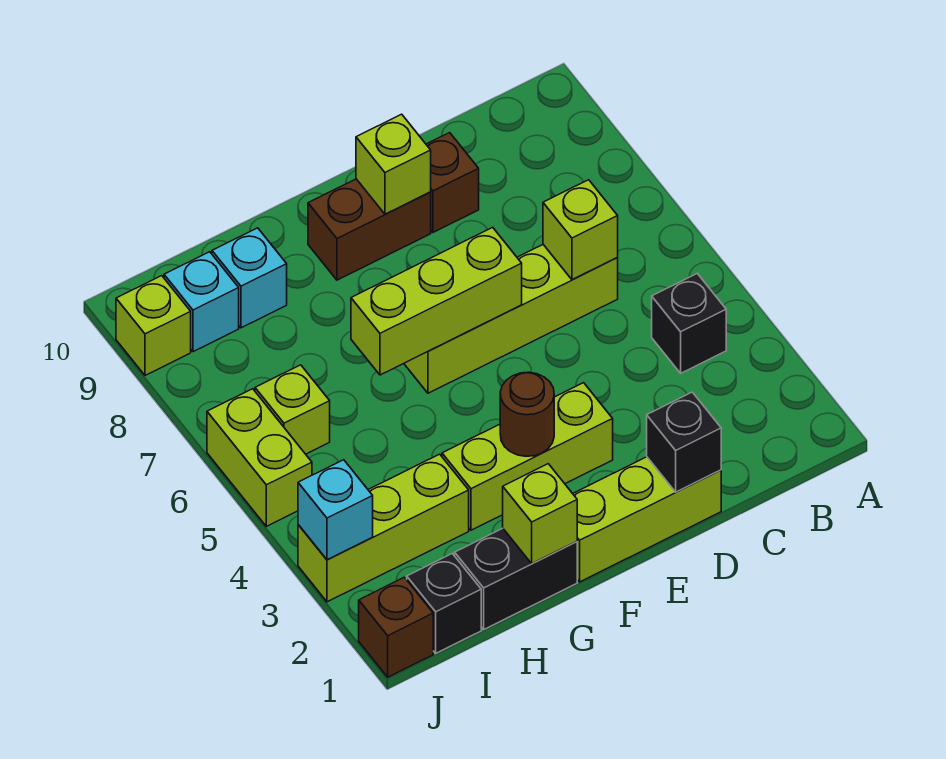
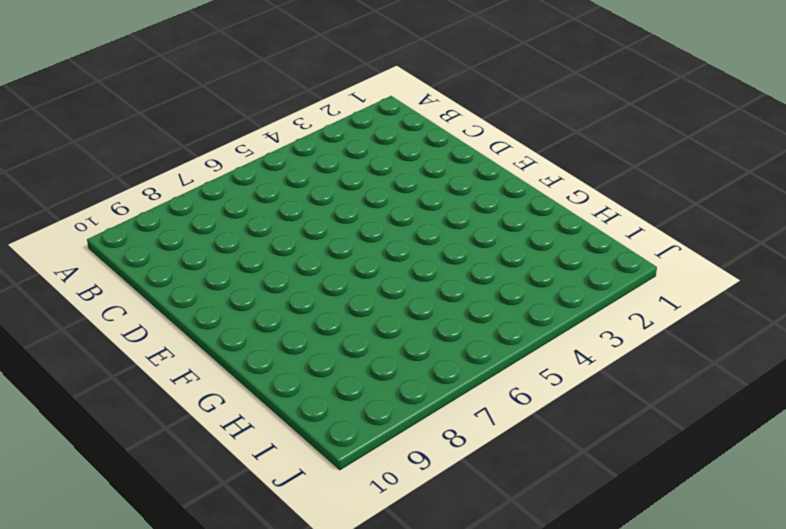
none -> black 1x1 brick [652,274,726,373]
none -> lime 1x4 brick [404,245,618,393]
none -> lime 1x3 brick [573,457,721,582]

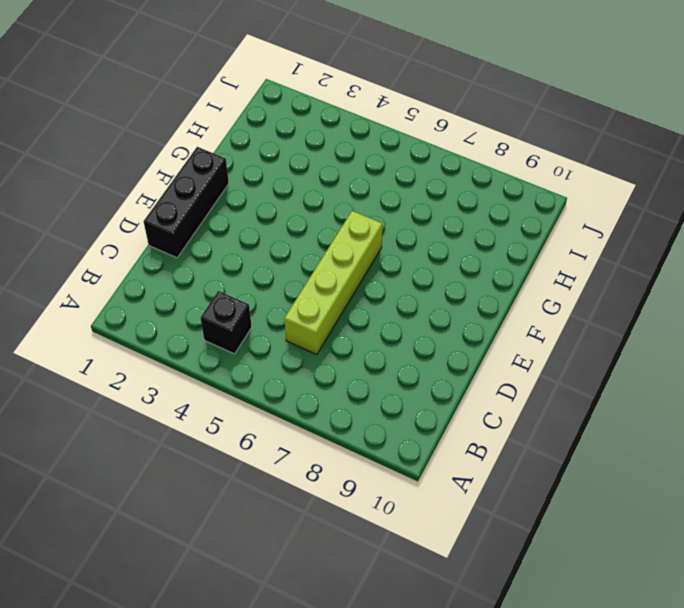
black 1x3 brick [144,147,229,258] -> lime 1x3 brick [573,457,721,582]
none -> brown 1x1 brick [426,133,479,232]
none -> lime 1x3 brick [442,383,613,530]
none -> brown 1x2 brick [308,179,431,280]

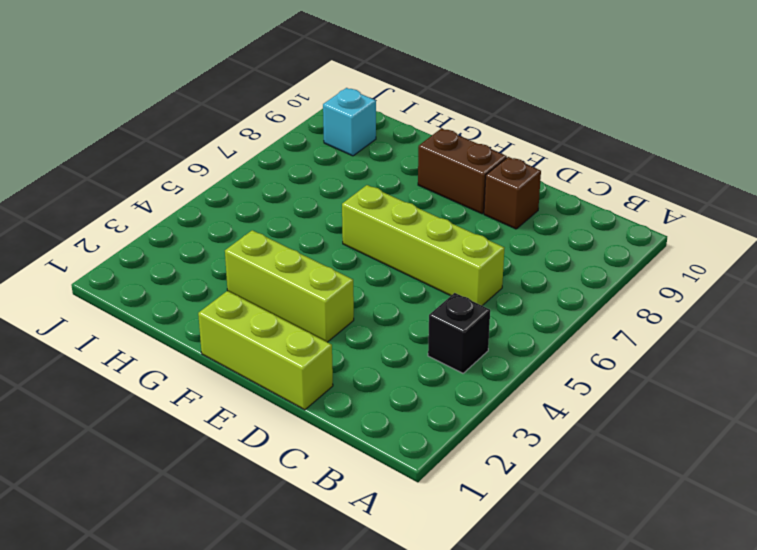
none -> black 1x2 brick [455,528,577,629]
none -> lime 1x3 brick [298,454,469,602]
none -> cyan 1x1 brick [212,228,287,328]

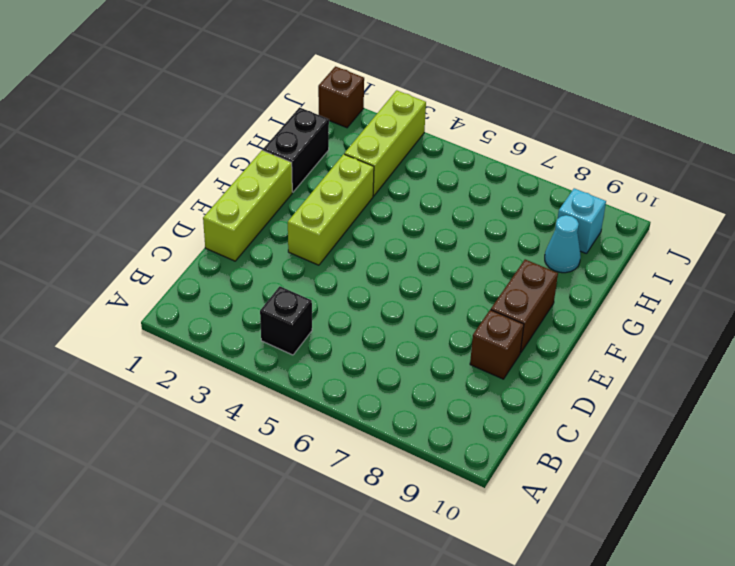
cyan 1x1 cone [545,215,581,273] -> cyan 1x1 brick [212,228,287,328]
none -> lime 1x4 brick [404,245,618,393]
none -> black 1x1 brick [407,554,481,653]
none -> lime 1x1 brick [255,365,330,454]

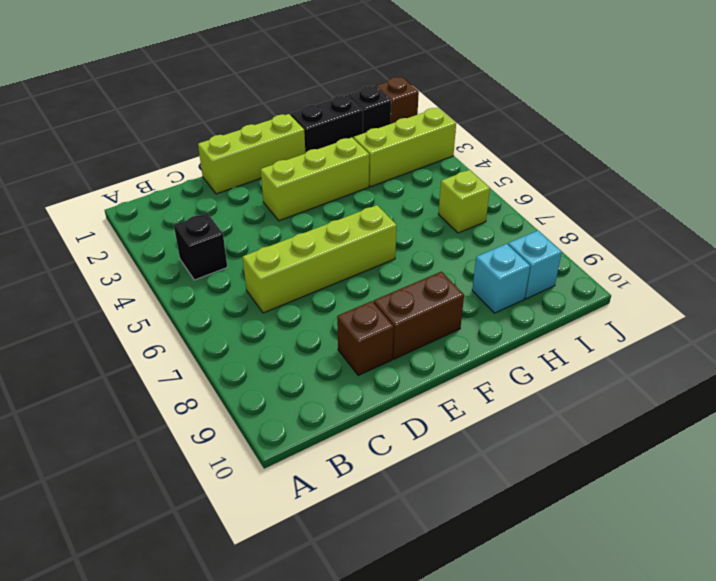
none -> lime 1x2 brick [207,389,312,526]
none -> lime 1x1 brick [116,276,191,375]
none -> lime 1x1 brick [543,180,618,280]

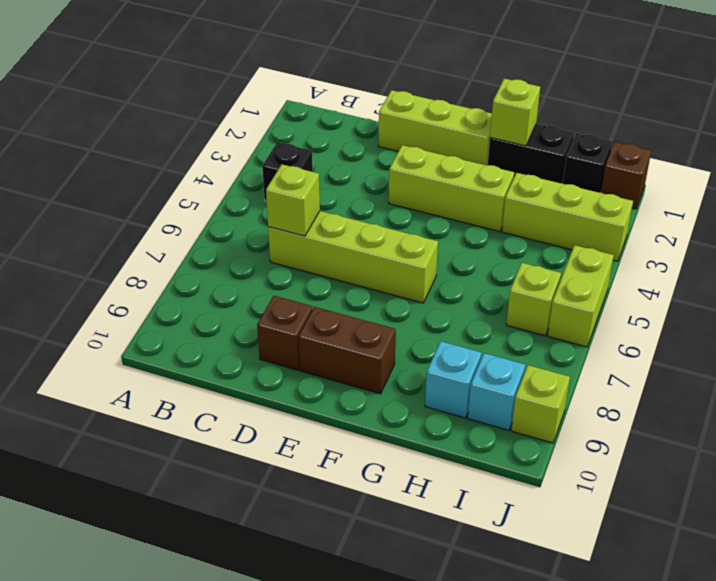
none -> black 1x1 brick [647,392,721,492]
none -> lime 1x3 brick [351,227,522,375]
none -> lime 1x1 brick [356,114,431,214]

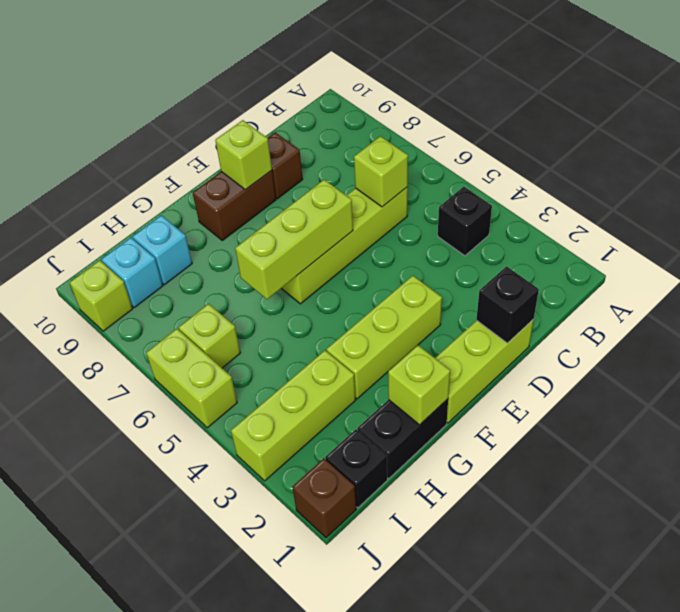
none -> brown 1x1 round brick [500,372,554,456]
none -> cyan 1x1 brick [298,460,373,560]

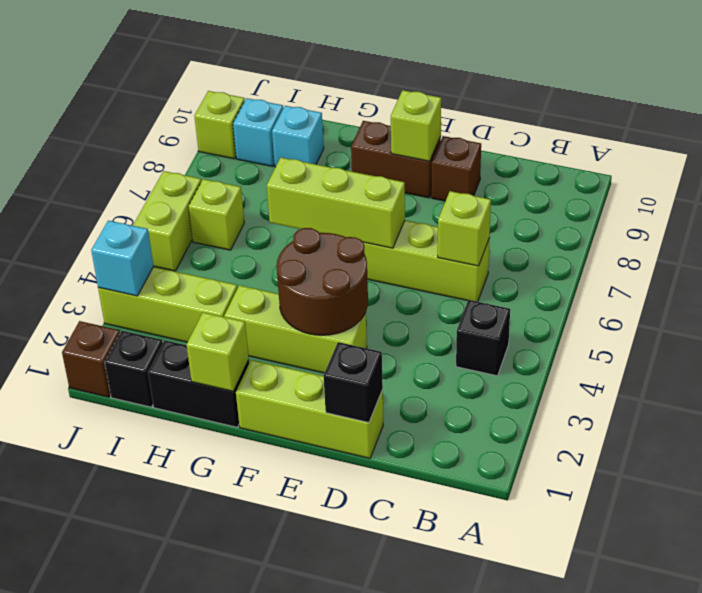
brown 2x2 round brick [277,228,368,335] -> brown 1x1 round brick [500,372,554,456]

